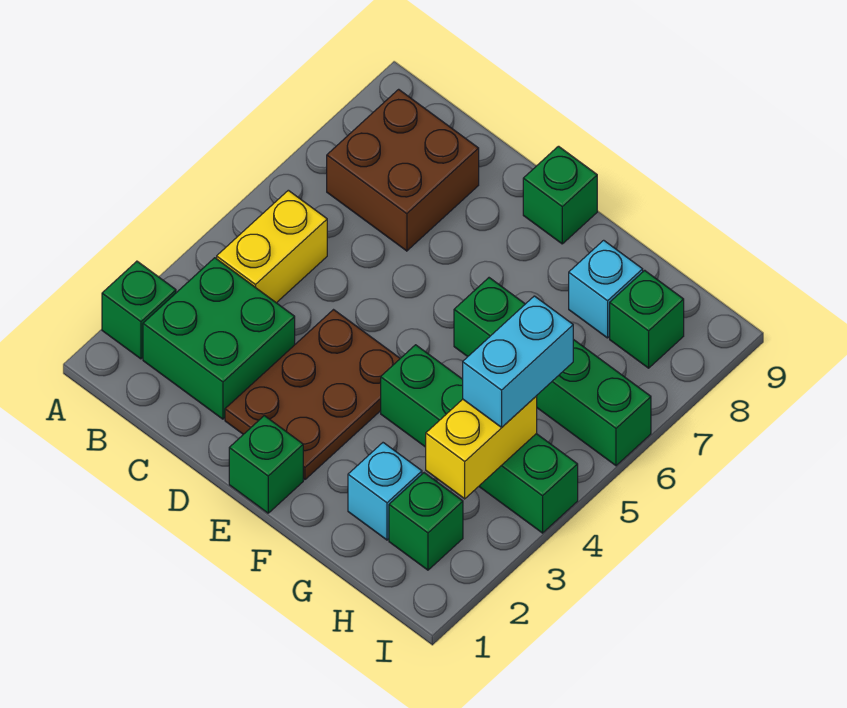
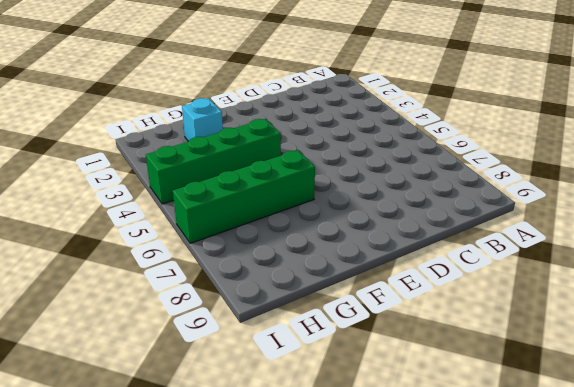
none -> green 1x1 brick [102,261,176,359]
none -> green 2x2 brick [143,258,295,419]
none -> yellow 1x2 brick [217,190,327,303]

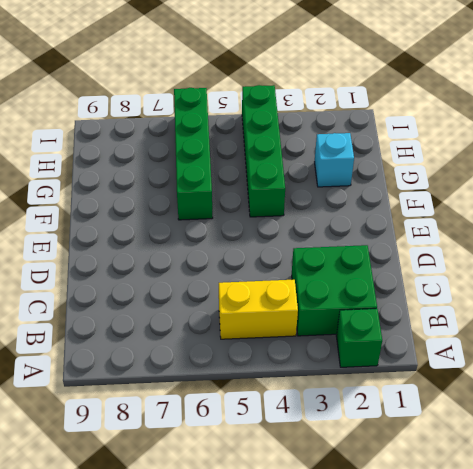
none -> brown 2x2 brick [327,89,479,251]
none -> brown 2x3 plate [225,310,400,480]
none -> green 1x1 brick [229,416,303,513]

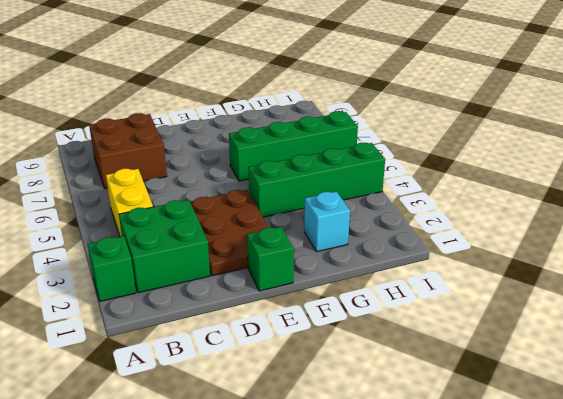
none -> green 1x1 brick [523,146,597,244]
none -> cyan 1x1 brick [569,240,643,338]
none -> green 1x1 brick [389,473,463,570]

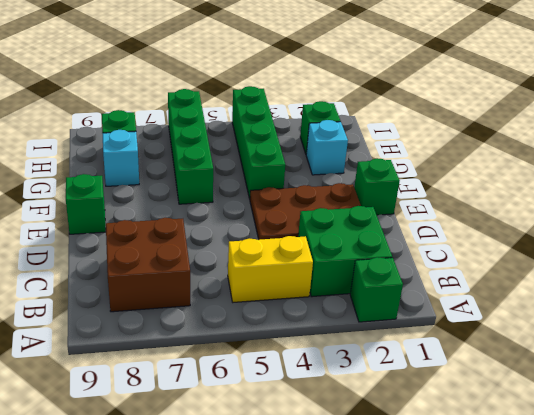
none -> yellow 1x2 brick [426,396,537,499]
none -> cyan 1x2 brick [463,296,573,427]

